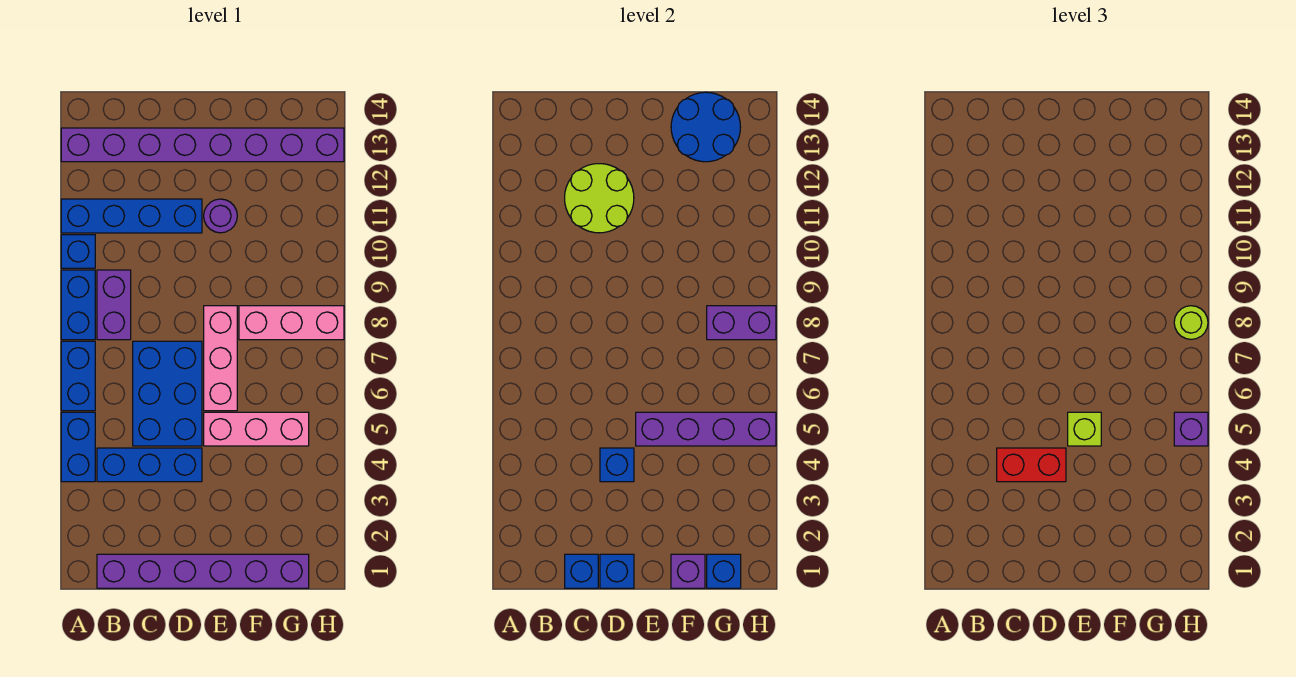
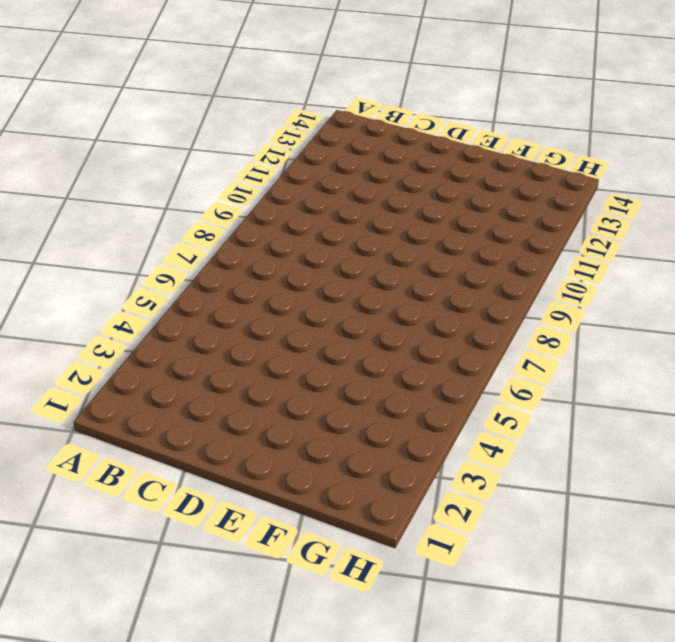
none -> blue 1x2 brick [61,412,95,482]
none -> blue 1x2 brick [61,341,95,411]
none -> blue 1x2 brick [61,270,95,340]

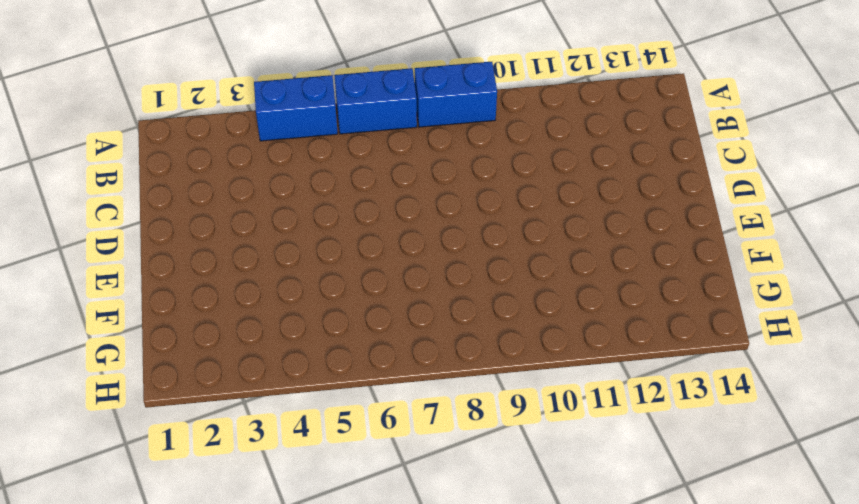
none -> blue 1x1 brick [61,235,95,268]
none -> blue 1x4 brick [61,199,202,233]
none -> purple 1x8 brick [61,128,344,162]

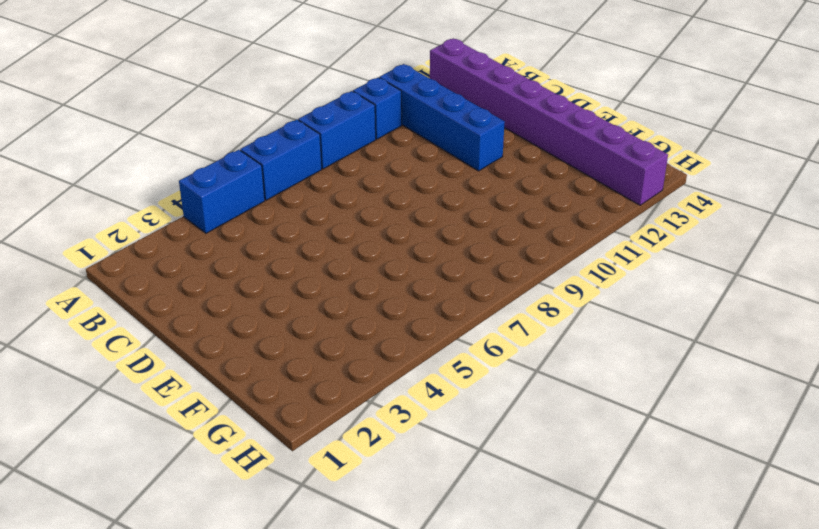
none -> purple 1x6 brick [97,554,309,588]
none -> blue 1x3 brick [97,448,202,482]
none -> purple 1x2 brick [97,270,131,340]

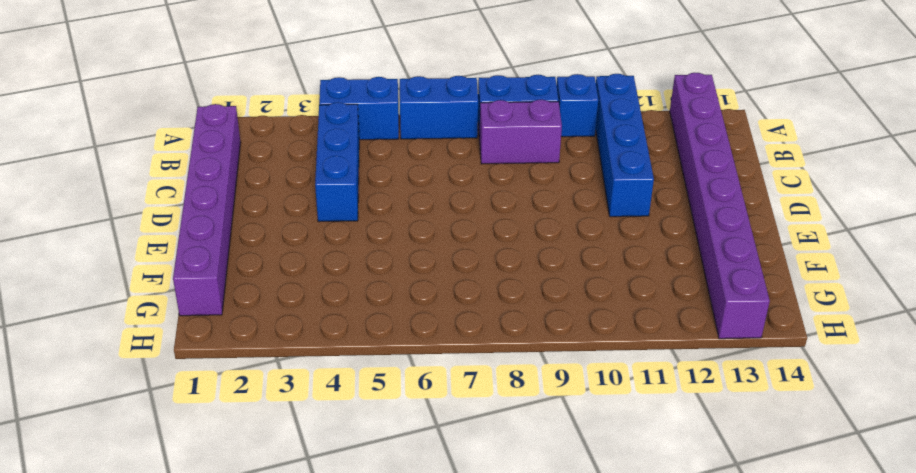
none -> blue 2x3 brick [133,341,202,446]
none -> pink 1x3 brick [204,412,309,446]
none -> pink 1x3 brick [204,306,237,411]

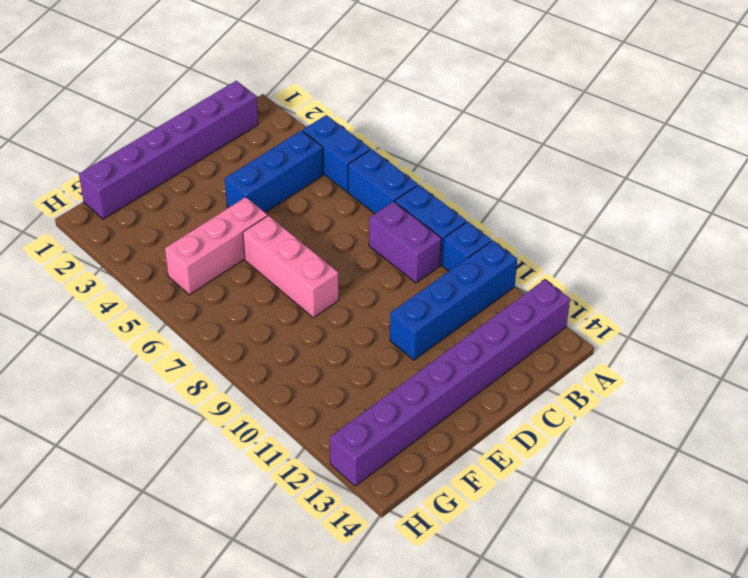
none -> blue 2x3 brick [133,341,202,446]
none -> purple 1x1 round brick [204,199,237,233]
none -> pink 1x3 brick [239,306,344,340]

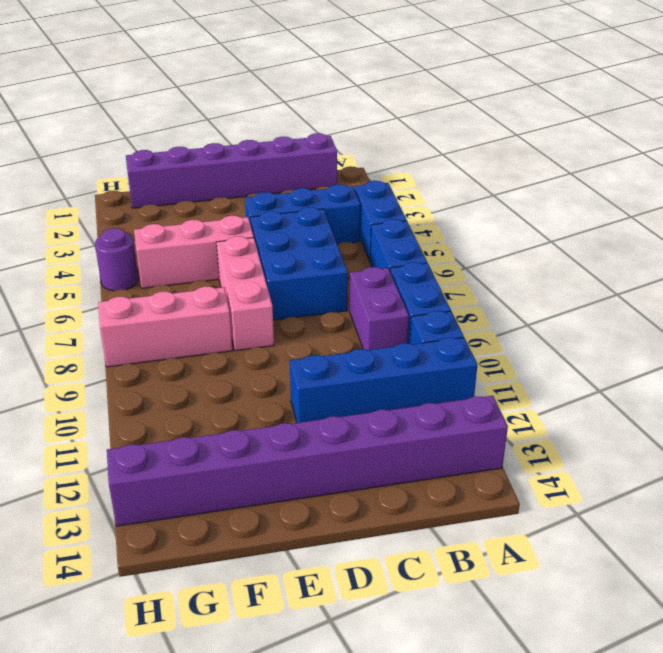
purple 1x1 round brick [95,228,138,291] -> purple 1x1 round brick moved to [204,199,237,233]
none -> blue 1x1 brick [565,554,598,588]
none -> lime 2x2 round brick [565,164,634,233]
none -> blue 1x1 brick [600,554,634,588]

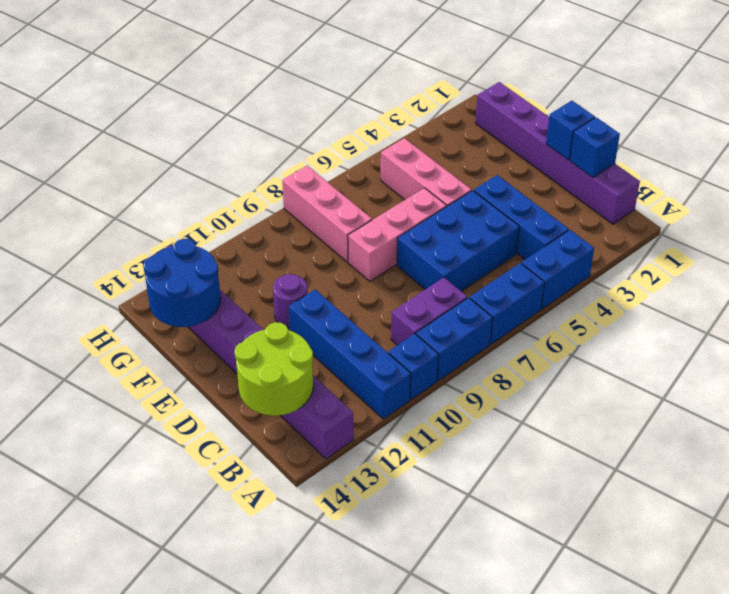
lime 2x2 round brick [235,322,313,416] -> lime 2x2 round brick moved to [565,164,634,233]
none -> blue 1x1 brick [600,448,634,482]
none -> purple 1x4 brick [636,412,776,446]
none -> purple 1x1 brick [671,554,705,588]

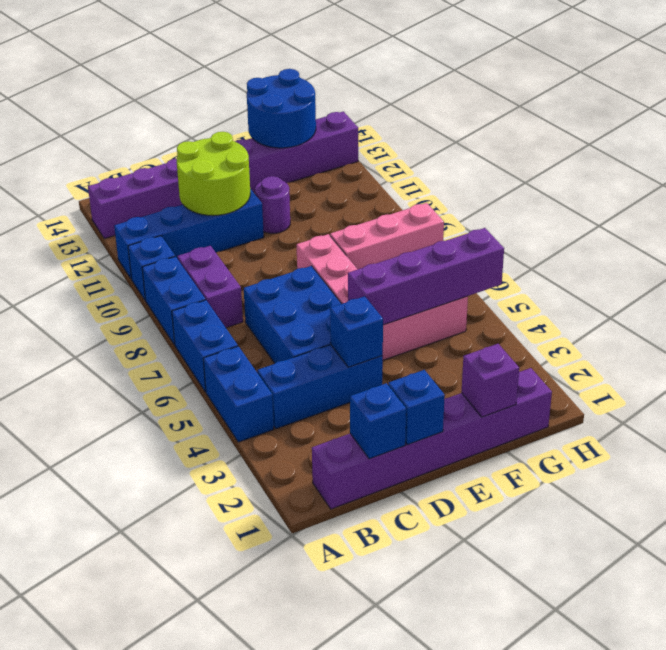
none -> blue 1x1 brick [707,554,741,588]
none -> purple 1x2 brick [707,306,776,340]
none -> red 1x2 brick [997,448,1066,482]

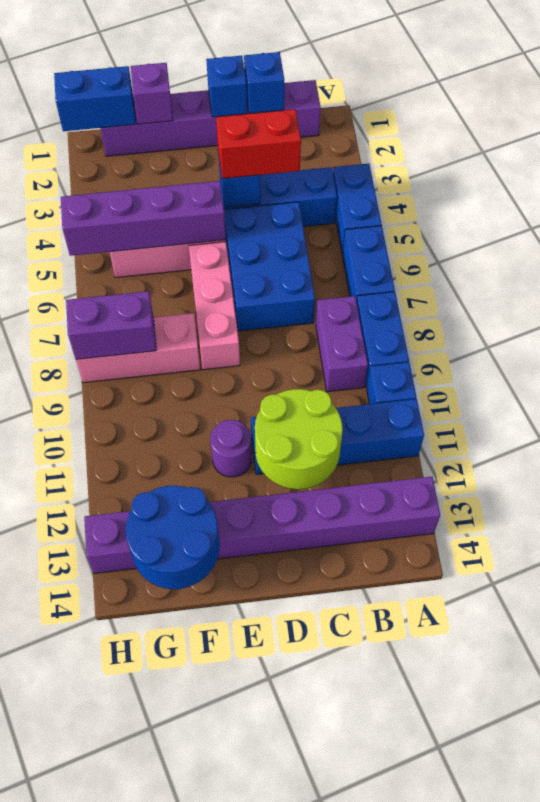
blue 1x2 brick [54,66,136,131] -> blue 1x1 brick [707,554,741,588]
none -> lime 1x1 brick [1068,412,1101,446]
none -> purple 1x1 brick [1174,412,1208,446]
none -> lime 1x1 round brick [1174,306,1208,339]

